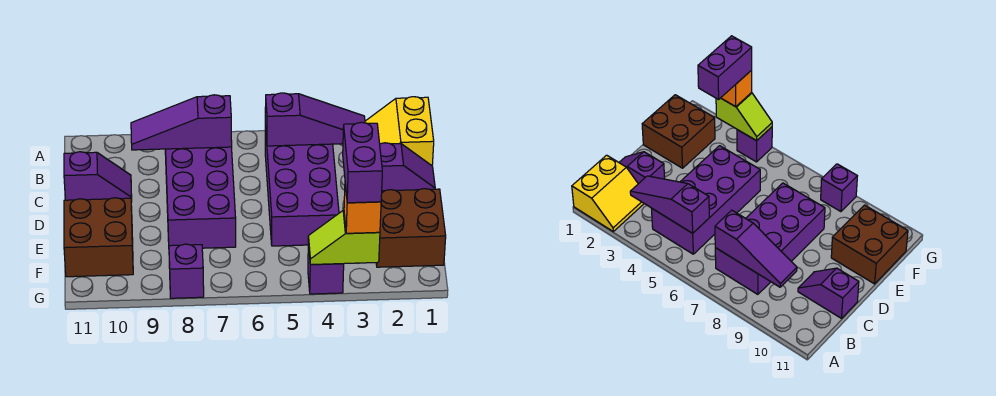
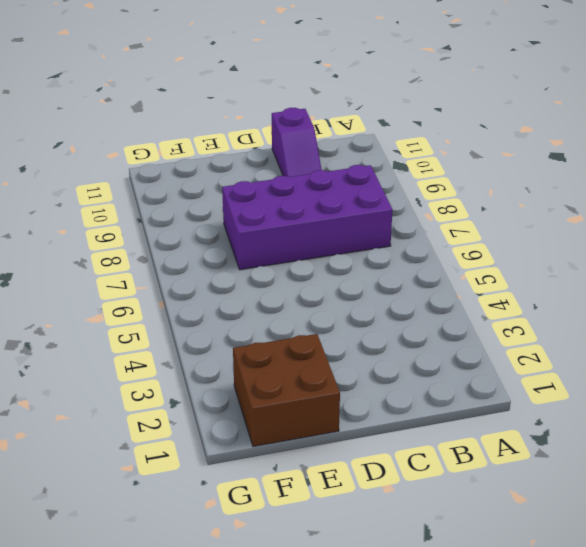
none -> yellow 2x2 slope [365,97,434,166]
none -> purple 2x4 brick [265,126,339,246]
none -> purple 1x2 slope [380,143,435,191]

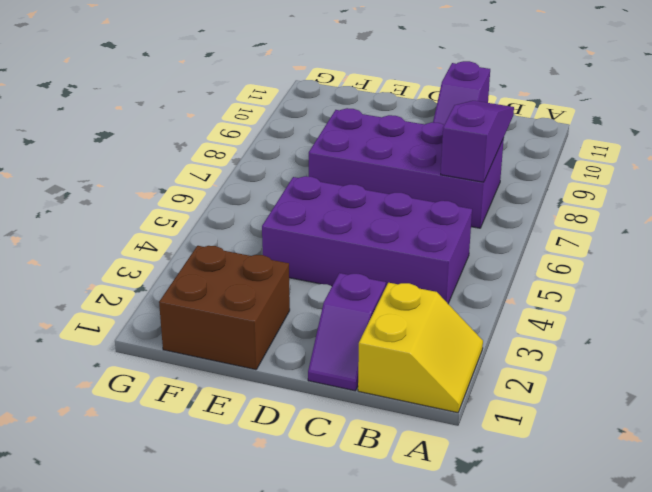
yellow 2x2 slope [358,283,483,413] -> yellow 2x2 slope turned to [365,97,434,166]
none -> brown 2x2 brick [64,198,133,277]
none -> purple 1x1 brick [308,243,344,294]
none -> purple 1x1 brick [169,244,204,298]

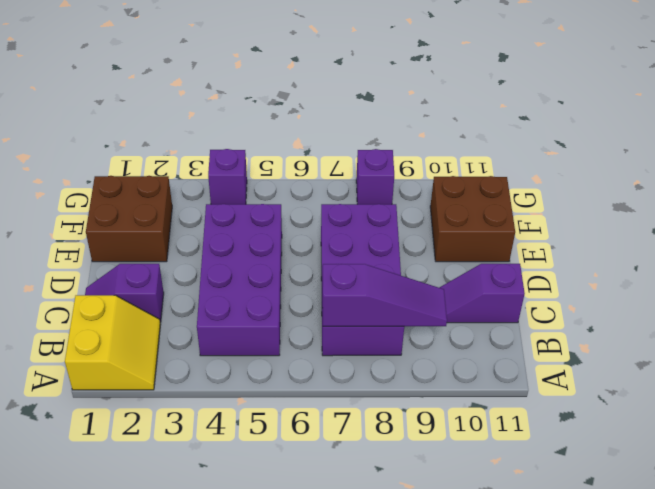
none -> purple 1x3 slope [265,93,365,146]
none -> lime 1x2 slope [308,210,380,265]
none -> orange 1x1 brick [344,185,381,233]

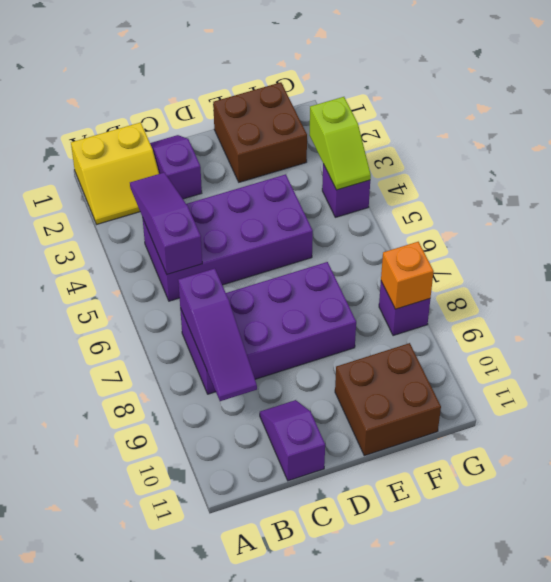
orange 1x1 brick [381,242,434,309] -> orange 1x1 brick moved to [344,185,381,233]
none -> purple 1x2 brick [343,122,382,203]

